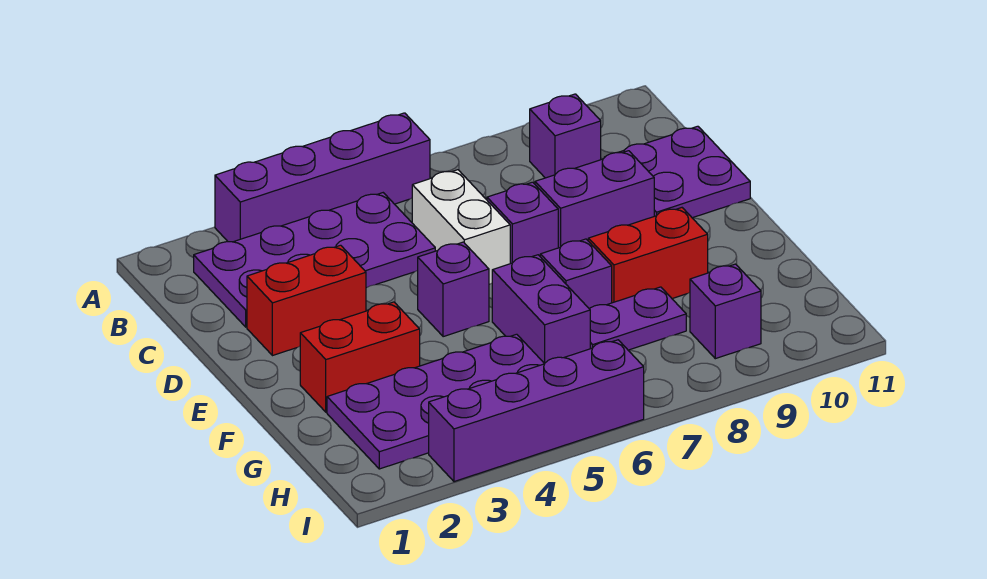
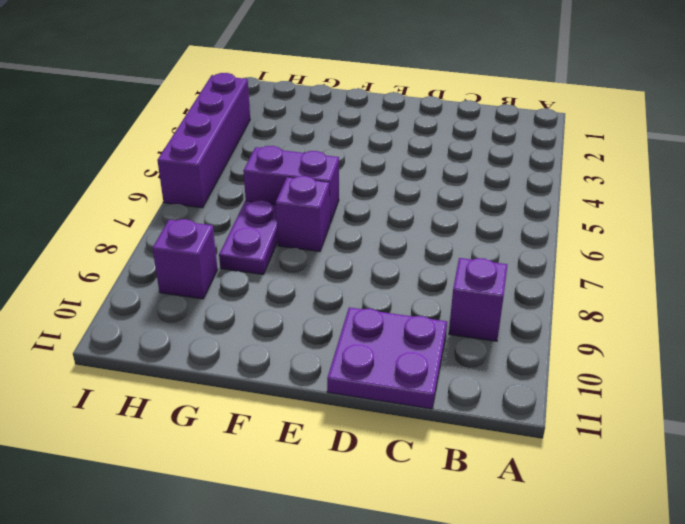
none -> purple 1x4 brick [215,113,430,242]
none -> purple 2x4 plate [194,193,435,327]
none -> white 1x2 brick [412,170,510,284]

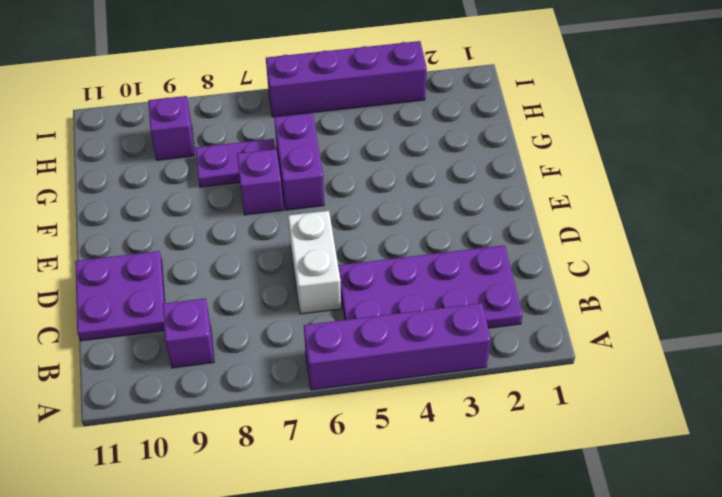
none -> red 1x2 brick [247,245,366,356]
none -> purple 1x1 brick [487,182,558,264]
none -> purple 1x2 brick [535,151,654,248]

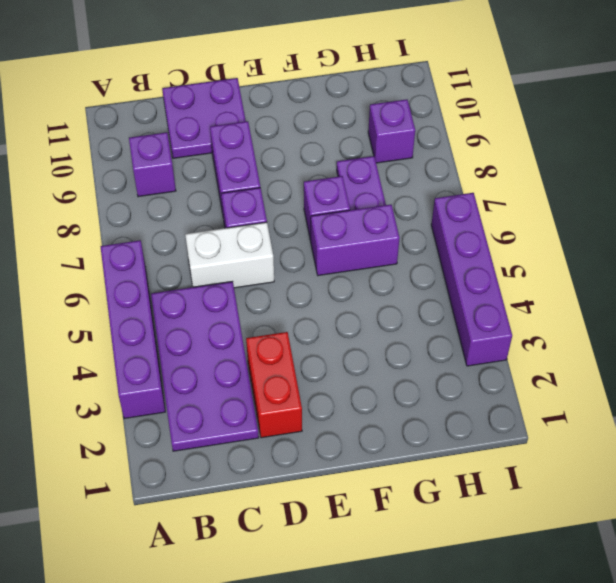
none -> purple 1x1 brick [418,242,489,337]
none -> red 1x2 brick [300,302,420,412]
none -> red 1x2 brick [588,208,708,303]

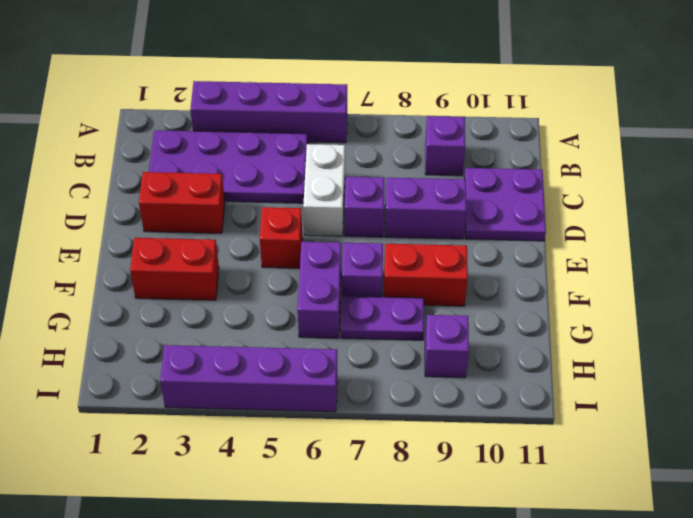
red 1x1 brick [260,207,302,268] -> purple 1x1 brick [418,242,489,337]
none -> purple 2x4 plate [327,334,544,469]

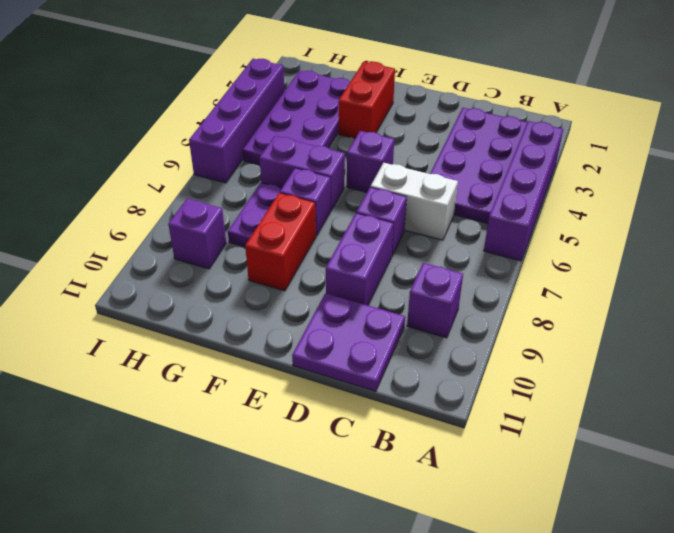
none -> red 1x2 brick [247,245,366,356]

